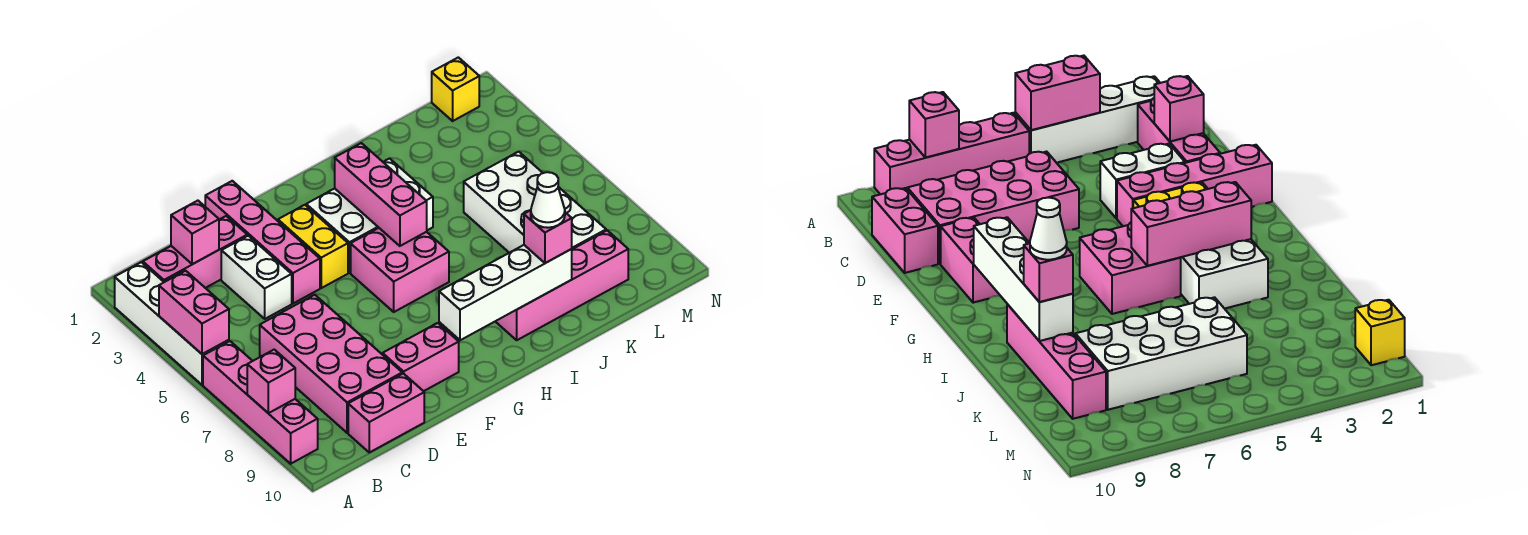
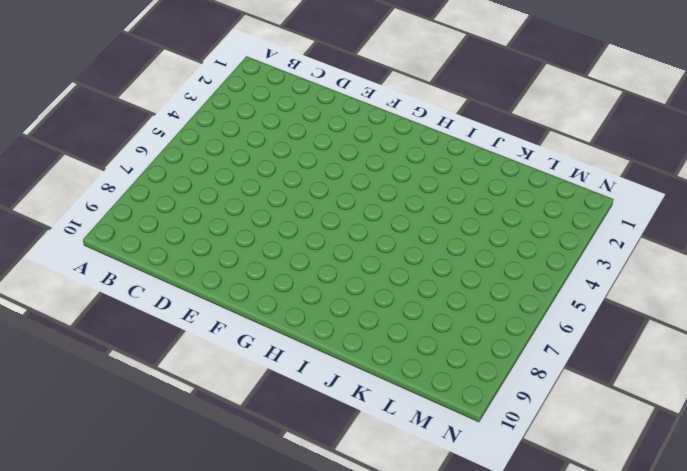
none -> white 1x4 brick [115,262,229,385]
none -> pink 1x4 brick [203,341,318,464]
none -> pink 1x3 brick [143,216,247,288]

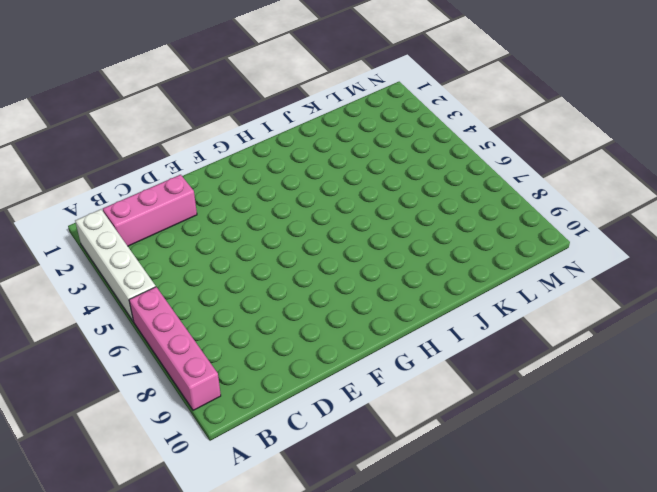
none -> pink 2x4 brick [260,295,402,433]
none -> pink 1x2 brick [348,373,424,452]
none -> white 1x2 brick [221,236,292,319]

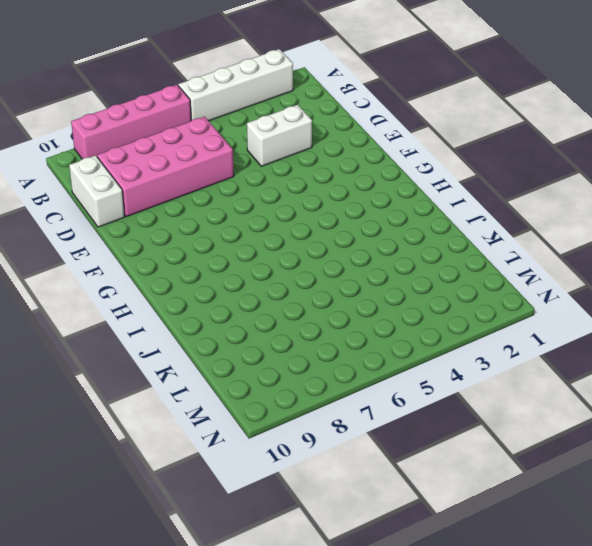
white 1x2 brick [69,155,125,227] -> pink 1x2 brick [348,373,424,452]
none -> pink 1x3 brick [143,216,247,288]
none -> pink 1x4 brick [205,181,320,303]
none -> pink 1x2 brick [383,323,459,391]

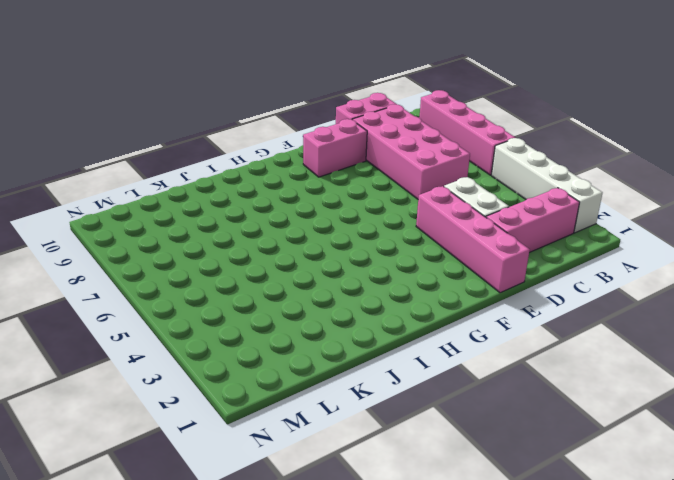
none -> yellow 1x2 brick [278,205,348,288]
none -> white 2x3 brick [306,158,433,273]
none -> pink 2x2 brick [351,228,449,312]

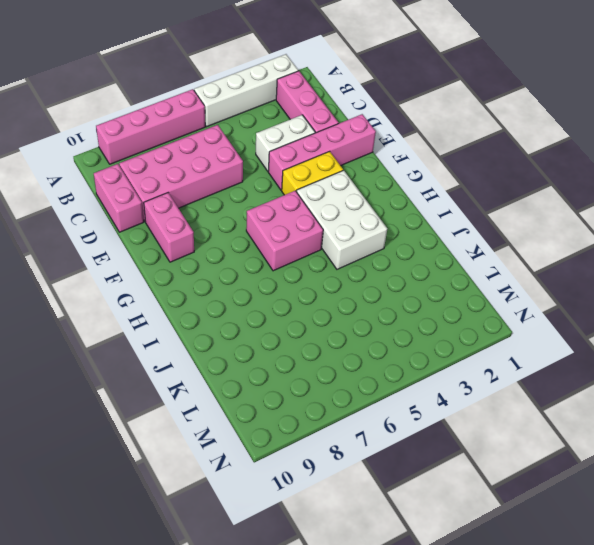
none -> pink 1x4 brick [496,230,628,340]
none -> white 2x4 brick [464,152,606,253]
none -> yellow 1x1 brick [432,57,479,121]

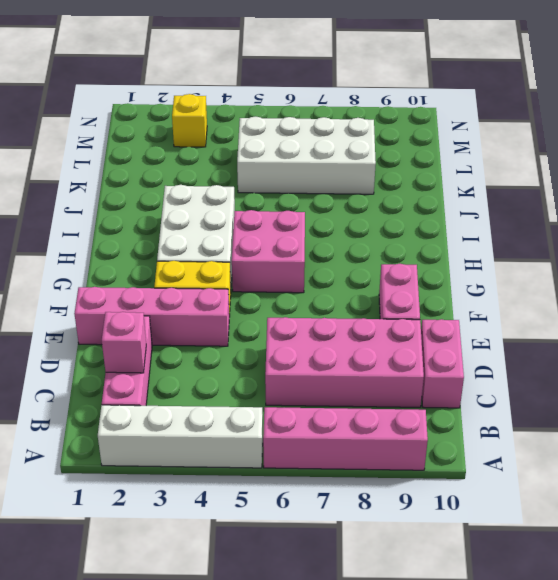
yellow 1x1 brick [172,94,207,147] -> yellow 1x1 brick moved to [432,57,479,121]
none -> white 1x2 brick [221,236,292,319]
none -> pink 1x4 brick [496,230,628,340]
none -> pink 1x2 brick [159,271,229,354]

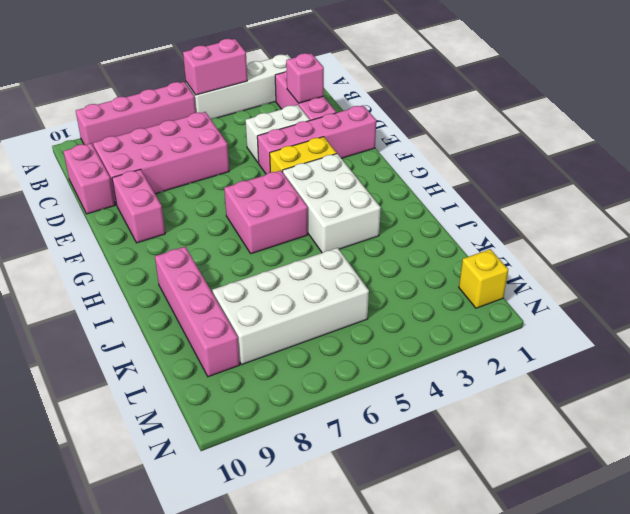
none -> pink 1x1 brick [247,350,295,413]
none -> white 1x4 brick [439,245,572,340]
none -> pink 1x3 brick [335,143,427,246]

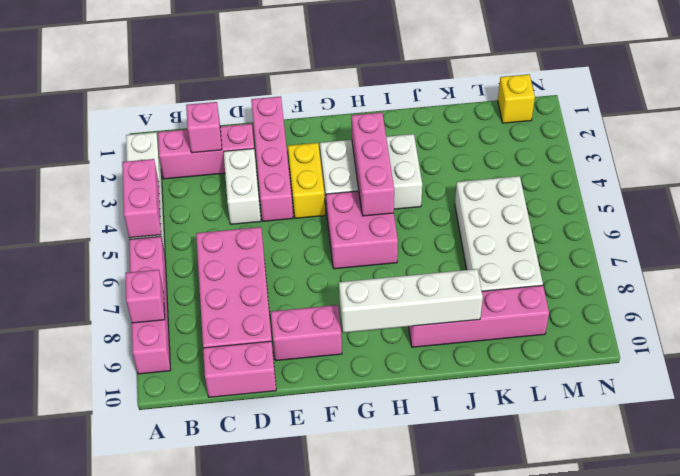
none -> pink 1x1 brick [524,210,572,263]
none -> white 1x1 cone [531,172,565,228]

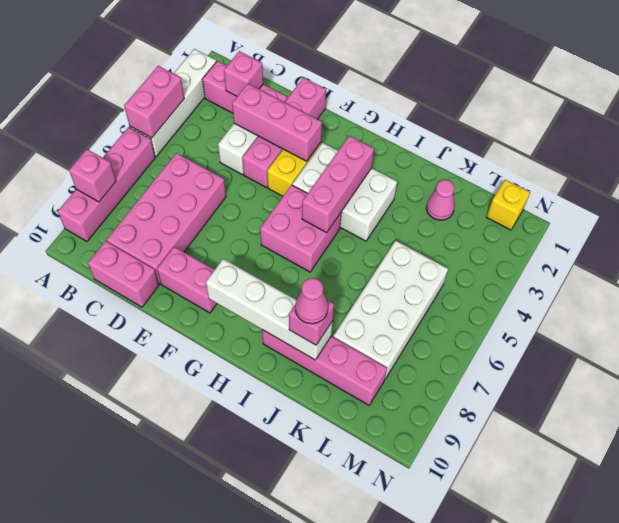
pink 1x3 brick [232,84,322,161] -> none
pink 1x1 cone [295,278,328,324] -> white 1x1 cone [531,172,565,228]
pink 1x1 cone [426,180,455,220] -> none

